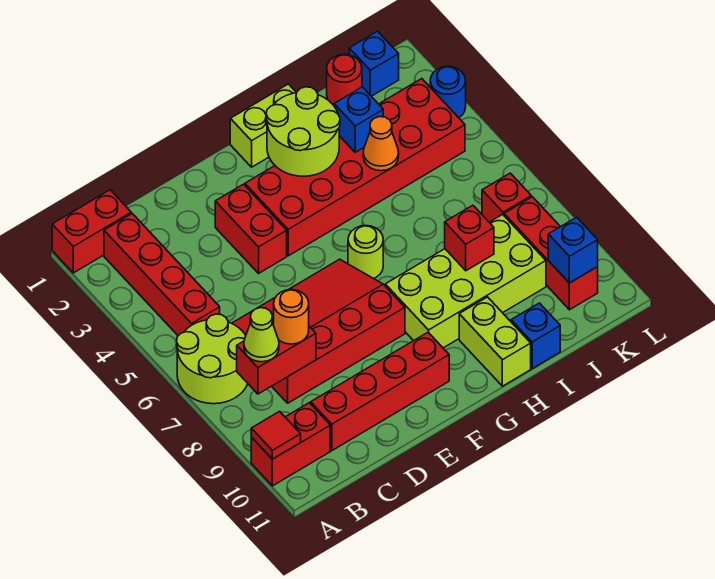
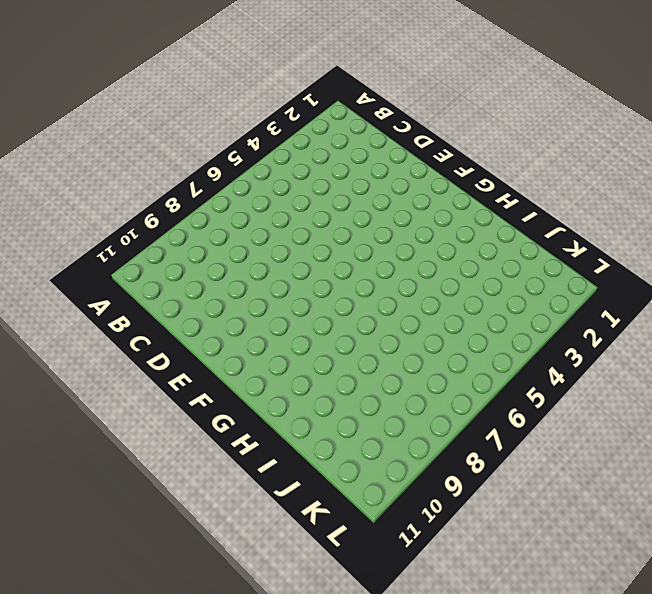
none -> red 1x2 brick [52,190,131,273]
none -> lime 2x2 round brick [177,314,248,404]
none -> red 1x2 brick [251,403,330,486]

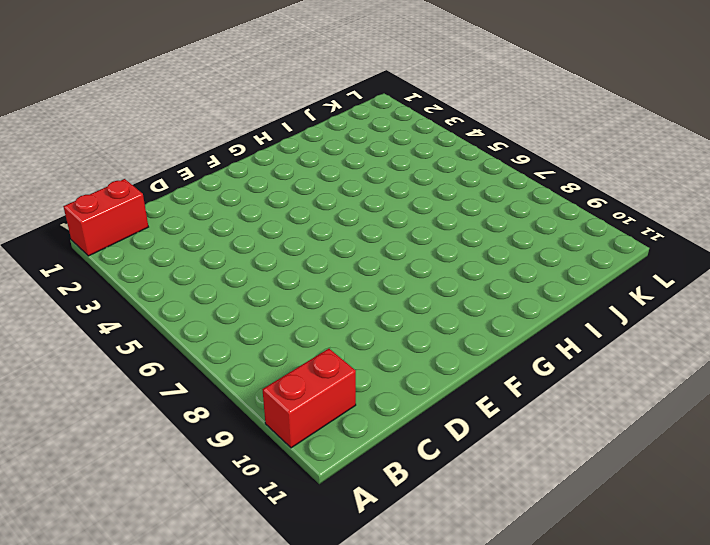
none -> lime 2x2 round brick [177,314,248,404]
none -> red 1x4 brick [104,214,220,336]
none -> red 3x4 slope [232,259,405,403]

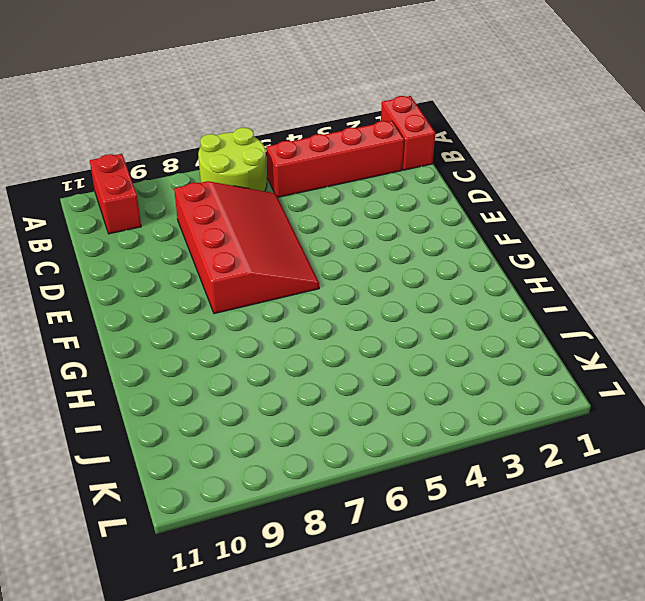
none -> red 1x4 brick [311,332,449,451]
none -> red 1x2 brick [215,184,287,273]
none -> red 2x6 brick [245,79,465,256]

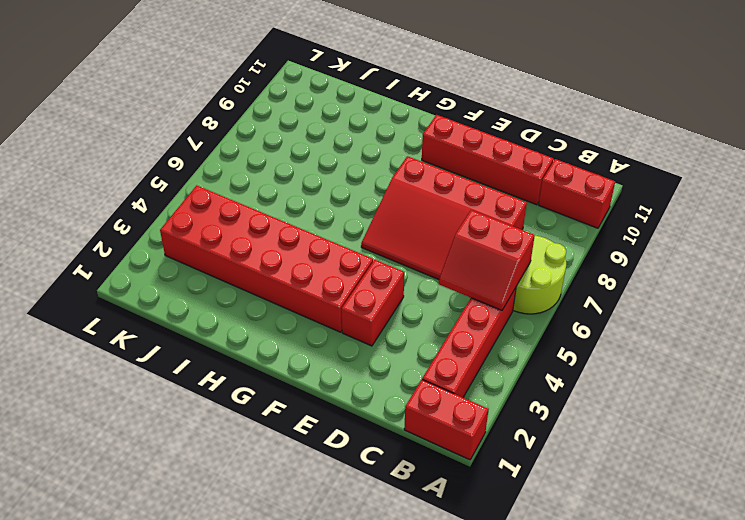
red 2x2 slope [439,210,535,310] -> none
none -> lime 1x2 brick [230,84,296,167]
none -> lime 1x1 round brick [348,226,383,279]
none -> lime 2x4 brick [385,214,546,348]

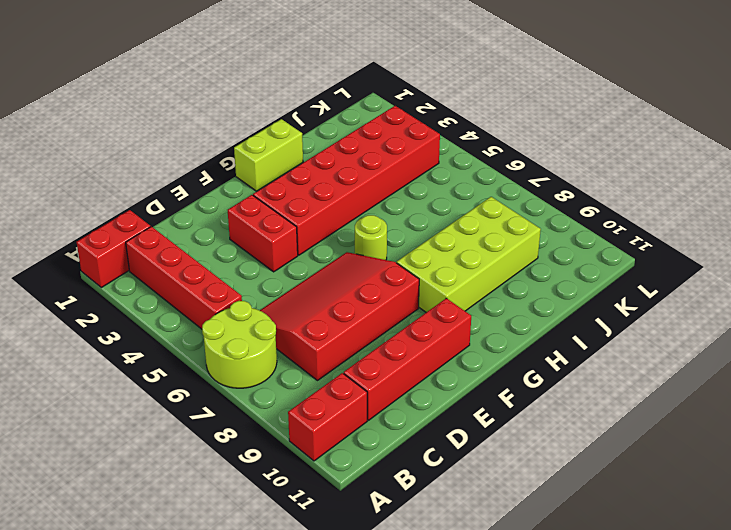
none -> lime 1x2 brick [459,297,531,386]
none -> blue 1x1 brick [511,303,560,368]
none -> red 1x1 round brick [327,54,362,105]

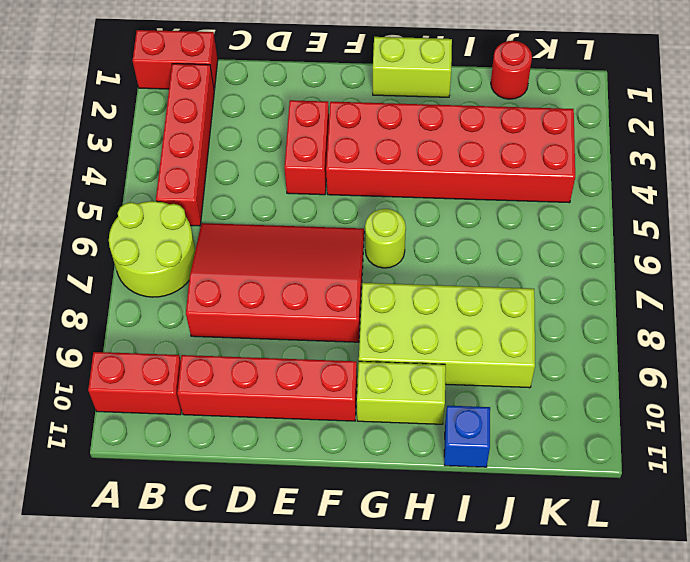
lime 1x2 brick [357,361,446,424] -> lime 1x2 brick turned to [459,297,531,386]
none -> blue 1x1 brick [349,31,399,96]
none -> red 1x1 brick [482,173,531,222]
none -> red 1x3 brick [504,197,598,310]

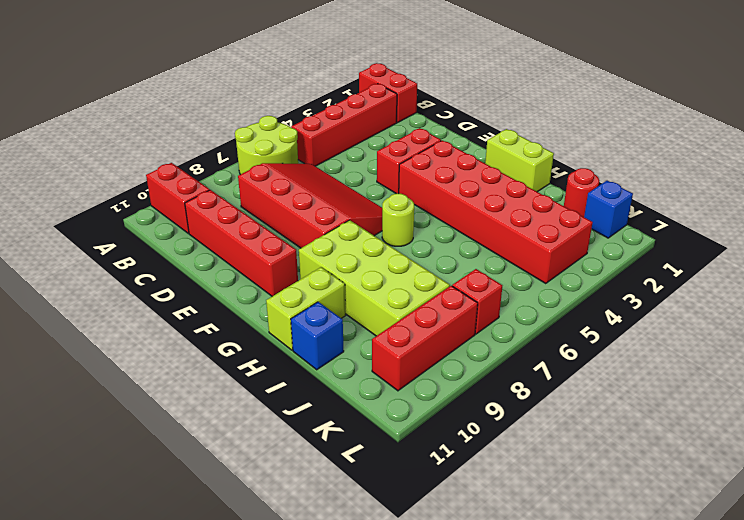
none -> blue 1x1 round brick [430,66,466,118]
none -> red 1x1 tile [251,411,301,459]
none -> red 1x2 brick [237,323,316,394]

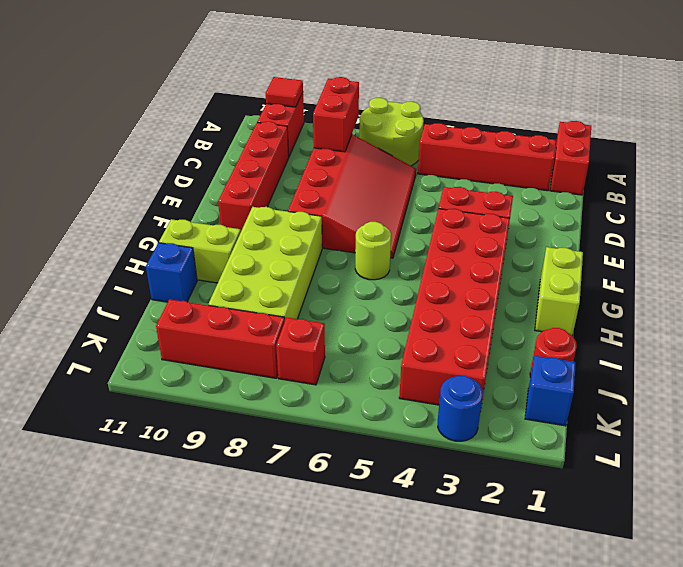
none -> lime 2x2 round brick [266,87,340,176]
none -> blue 1x1 brick [334,87,383,152]
none -> orange 1x1 cone [363,117,399,171]

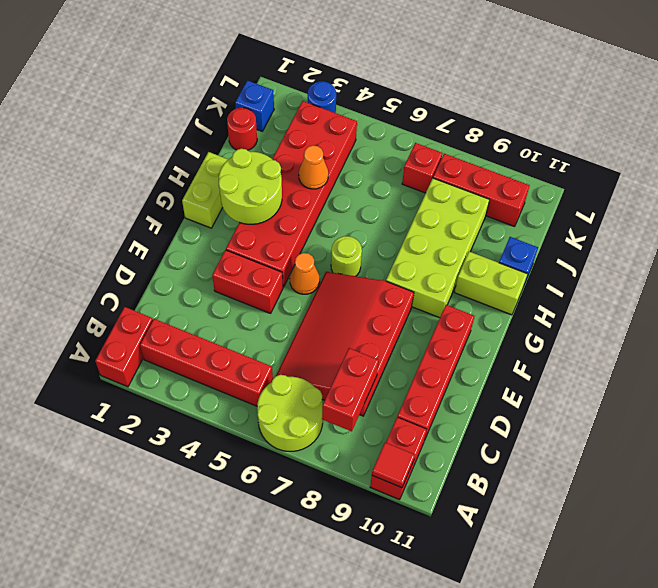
orange 1x1 cone [290,253,320,294] -> none
none -> blue 1x1 brick [334,87,383,152]
none -> red 1x1 brick [445,205,494,271]
none -> blue 1x1 brick [548,217,598,283]

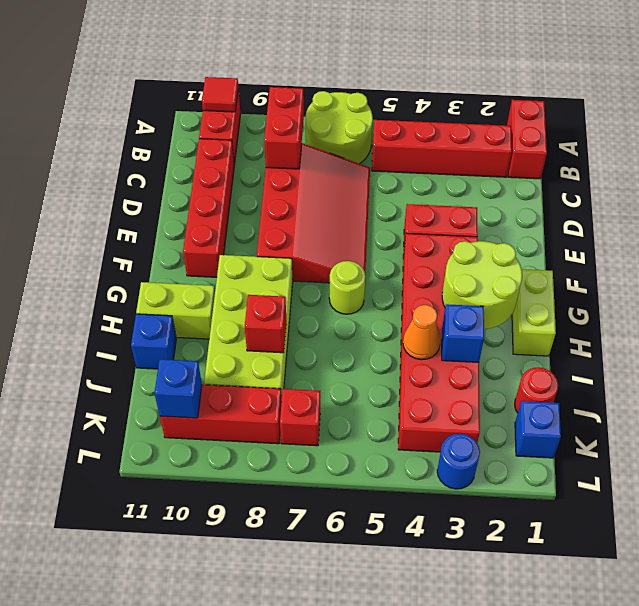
none -> lime 1x1 cone [244,308,279,362]
none -> orange 1x1 round brick [274,290,309,344]

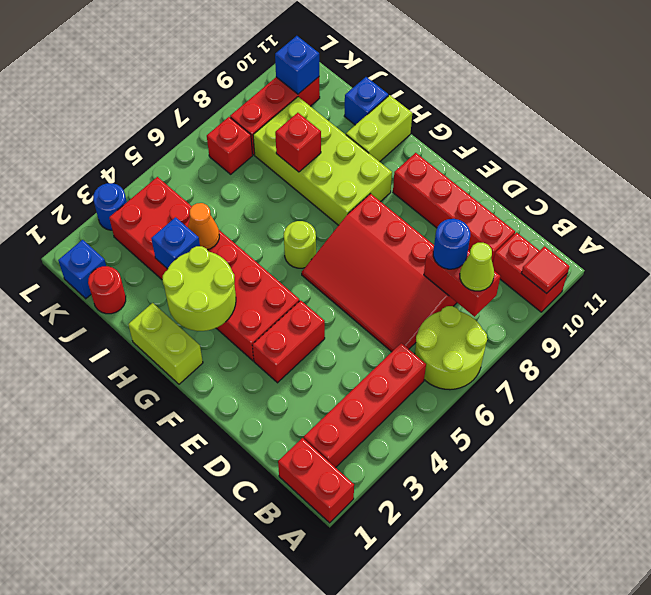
blue 1x1 round brick [433,219,470,269] -> orange 1x1 round brick [274,290,309,344]

